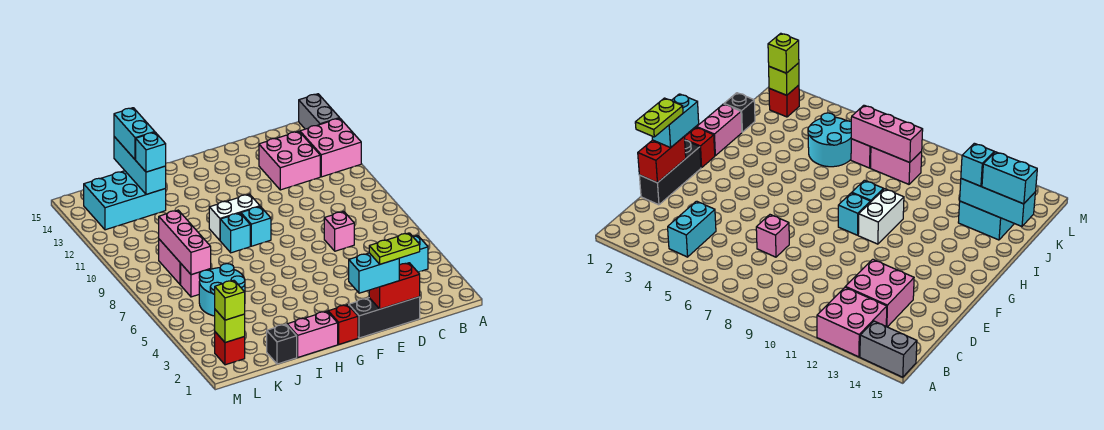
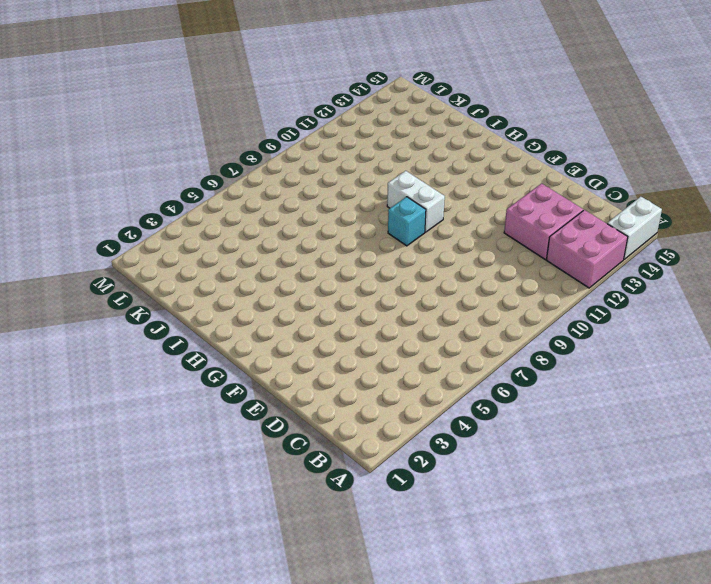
white 1x2 brick [607,197,662,259] -> grey 1x2 brick [299,94,339,129]
none -> cyan 1x2 brick [399,235,428,272]
none -> black 1x3 brick [349,297,420,338]
none -> pink 1x1 brick [324,212,354,251]

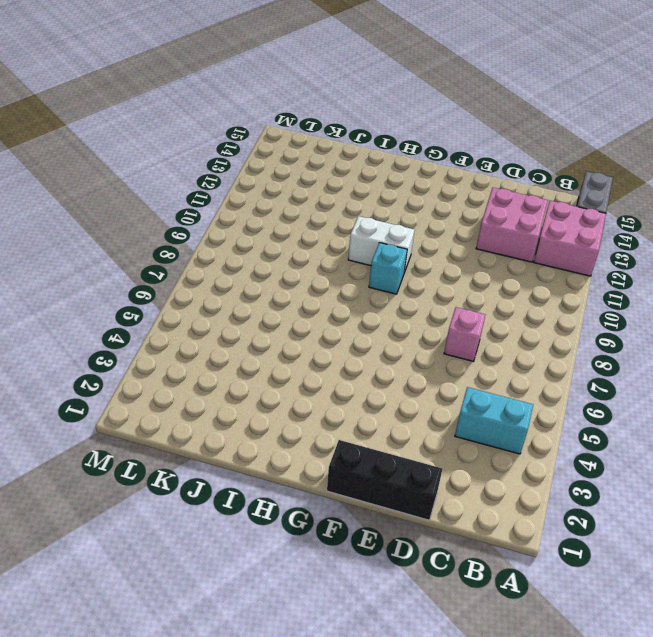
none -> red 1x1 brick [328,305,358,344]
none -> pink 1x2 brick [287,311,338,357]
none -> cyan 1x1 brick [220,213,250,253]

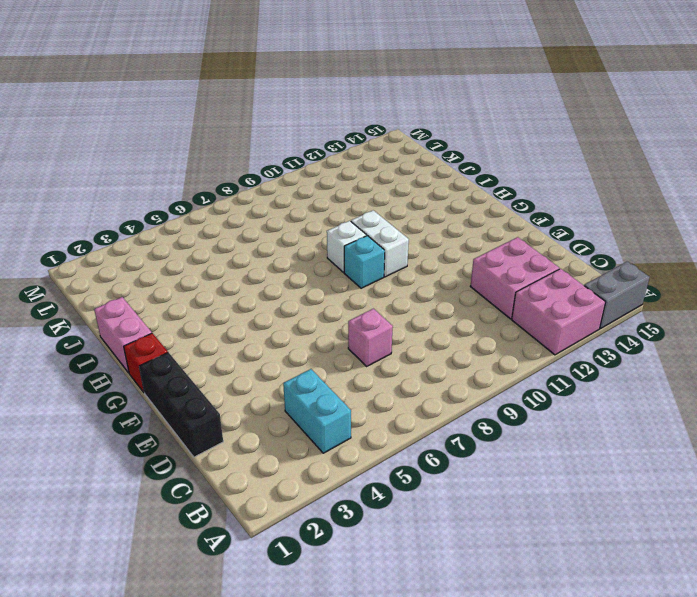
white 1x1 brick [327,221,367,273] -> cyan 1x1 brick [220,213,250,253]
none -> black 1x1 brick [267,324,297,364]
none -> cyan 2x2 round brick [199,264,245,316]
none -> cyan 2x3 brick [84,171,166,230]

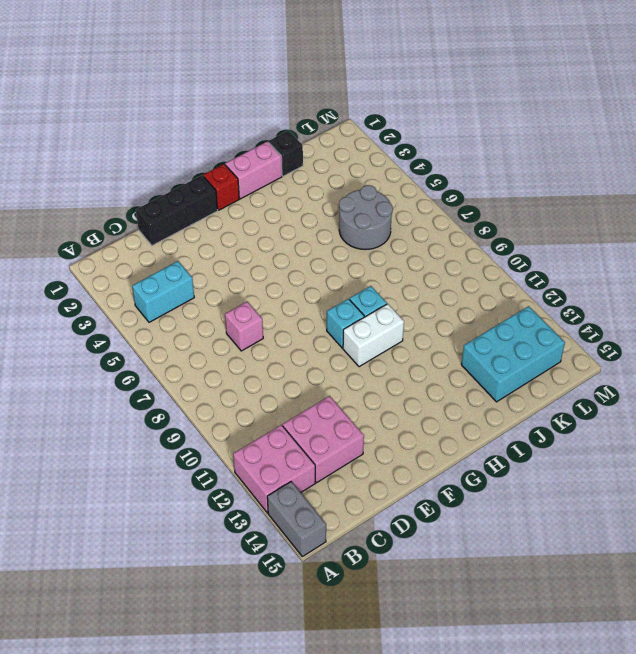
grey 2x2 round brick [339,185,393,250] -> cyan 2x2 round brick [199,264,245,316]
none -> pink 1x1 brick [181,264,211,297]
none -> pink 1x2 brick [159,239,181,285]
none -> red 1x1 brick [215,332,245,365]

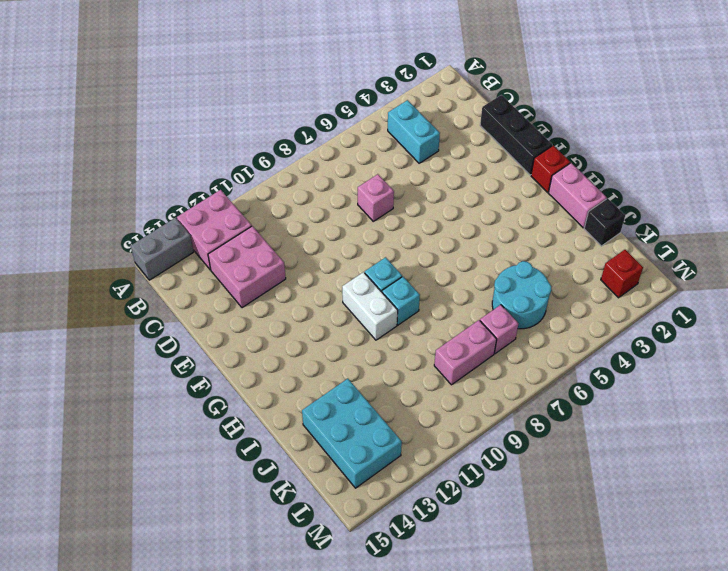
none -> red 1x2 brick [369,263,420,309]
none -> cyan 1x3 brick [114,137,166,194]
none -> pink 1x3 brick [159,210,211,275]

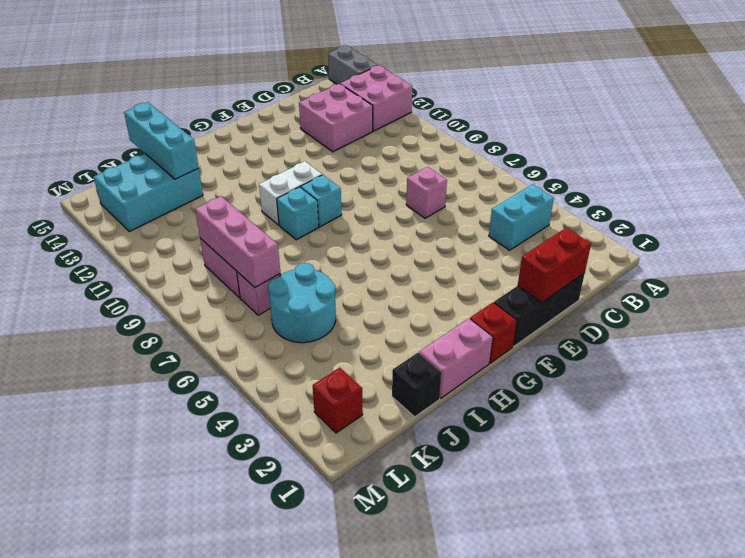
none -> lime 1x1 brick [215,310,245,343]
none -> cyan 1x2 brick [349,253,399,293]
none -> cyan 1x1 brick [136,132,166,172]

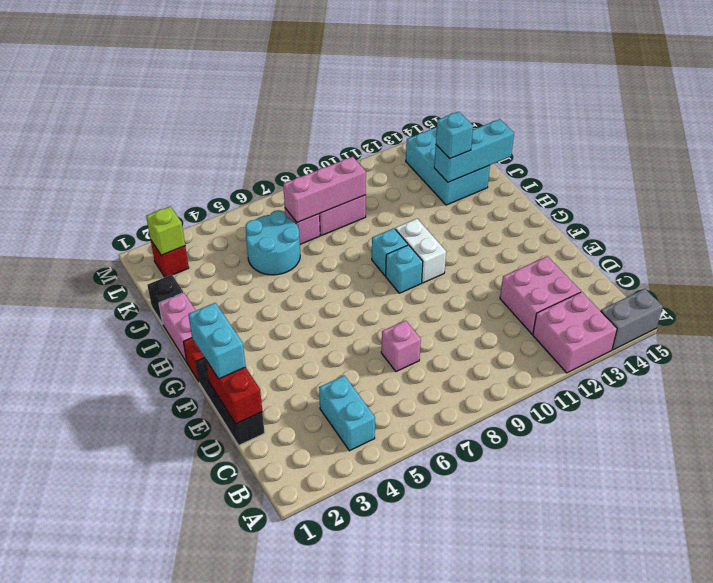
none -> cyan 1x2 brick [114,108,154,160]
none -> lime 1x1 brick [215,280,245,320]
none -> lime 1x2 plate [369,233,420,264]

